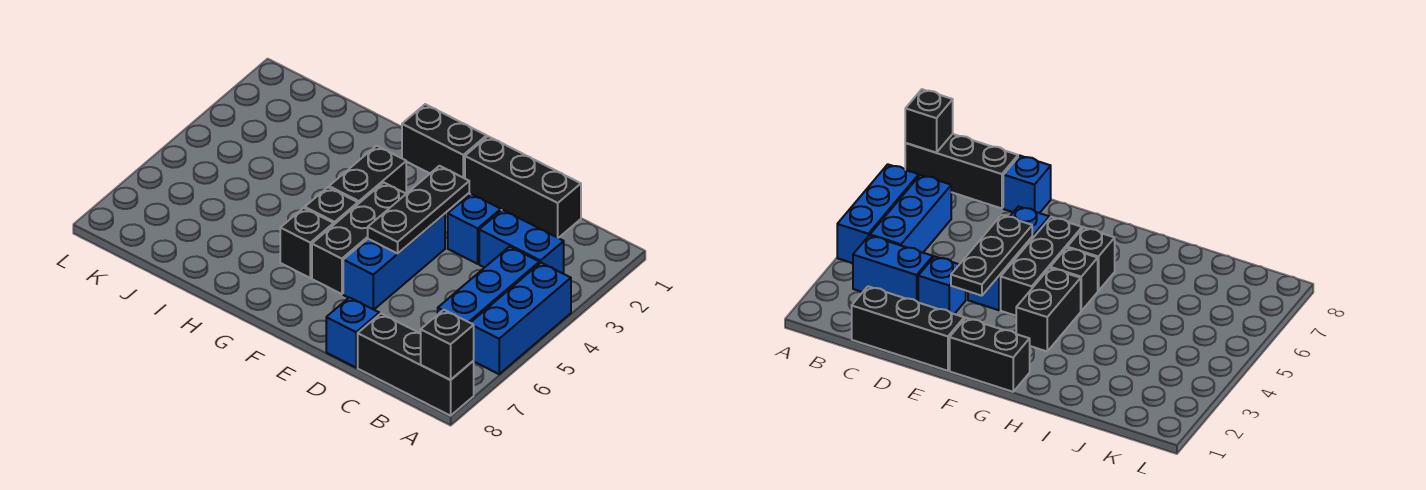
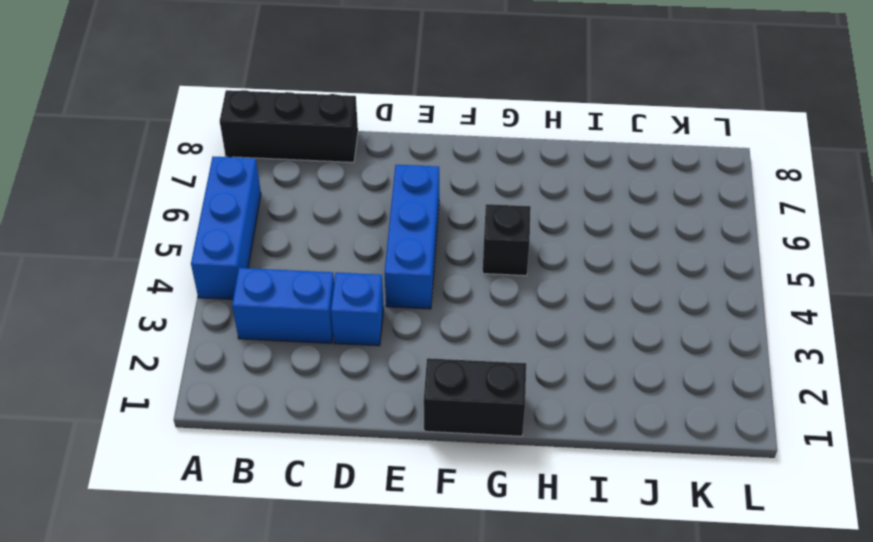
none -> blue 1x3 brick [438,247,539,323]
none -> black 1x3 brick [465,136,581,238]
none -> blue 1x1 brick [326,297,379,367]

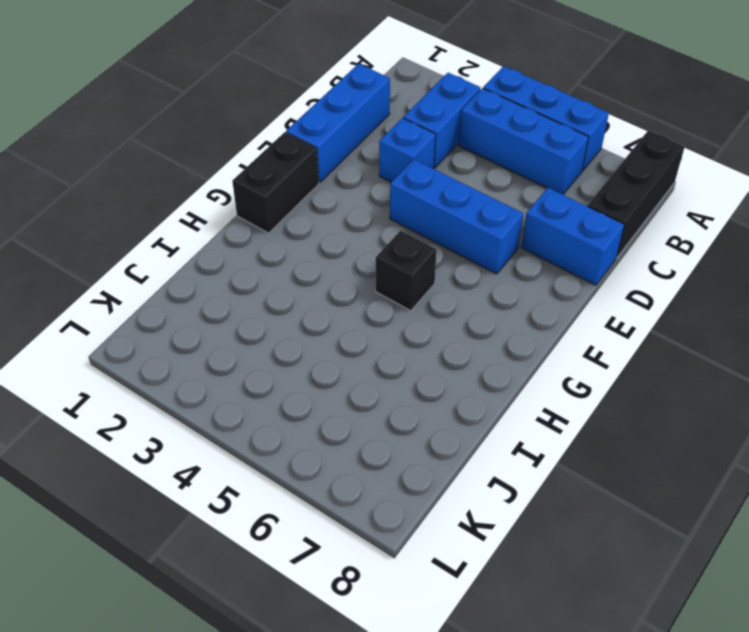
blue 1x3 brick [286,64,390,182] -> black 1x3 brick [465,136,581,238]
blue 1x2 brick [521,188,624,285] -> blue 1x1 brick [326,297,379,367]
none -> black 1x3 brick [312,182,406,294]
none -> black 1x2 brick [329,146,406,204]
none -> black 1x1 brick [280,208,334,278]

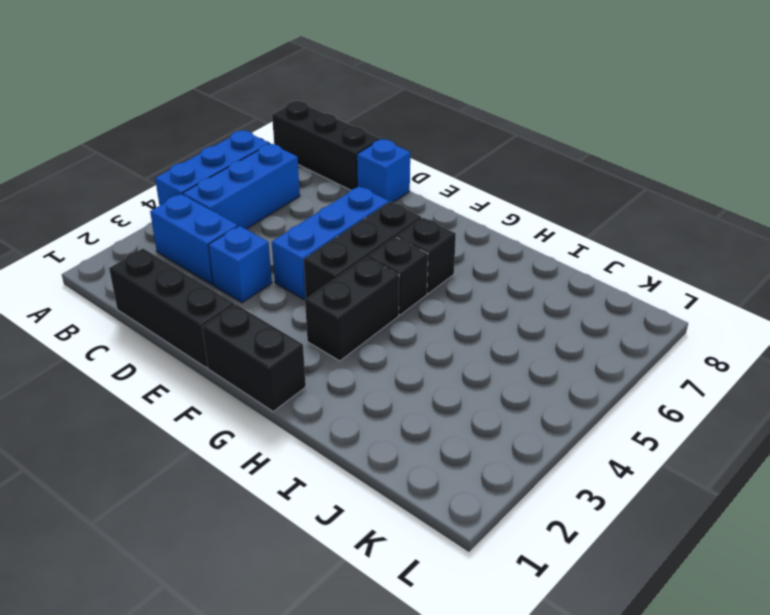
none -> black 1x1 brick [421,310,474,380]
none -> black 1x3 plate [368,166,469,253]

